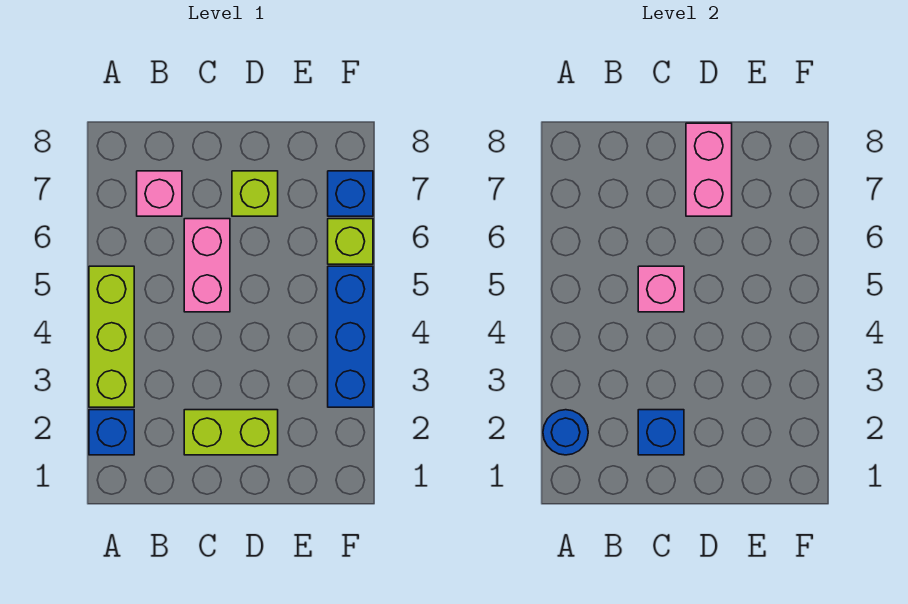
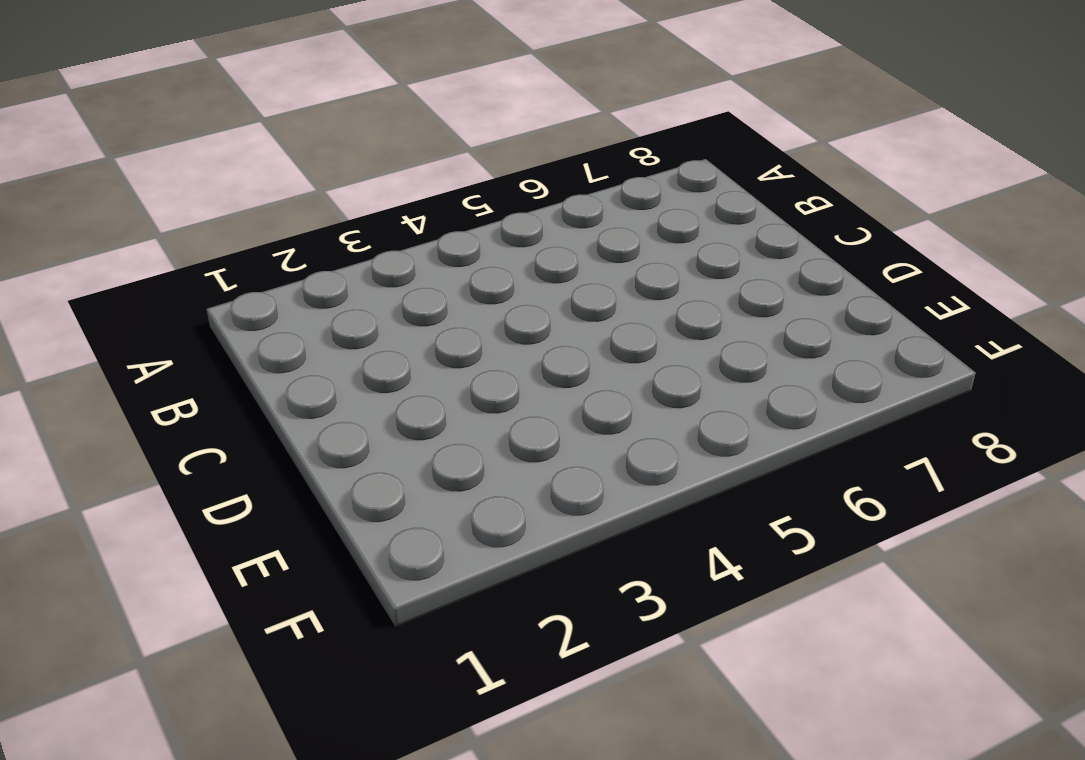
none -> blue 1x1 brick [89,410,134,455]
none -> lime 1x3 brick [89,266,134,407]
none -> pink 1x1 brick [137,171,182,216]

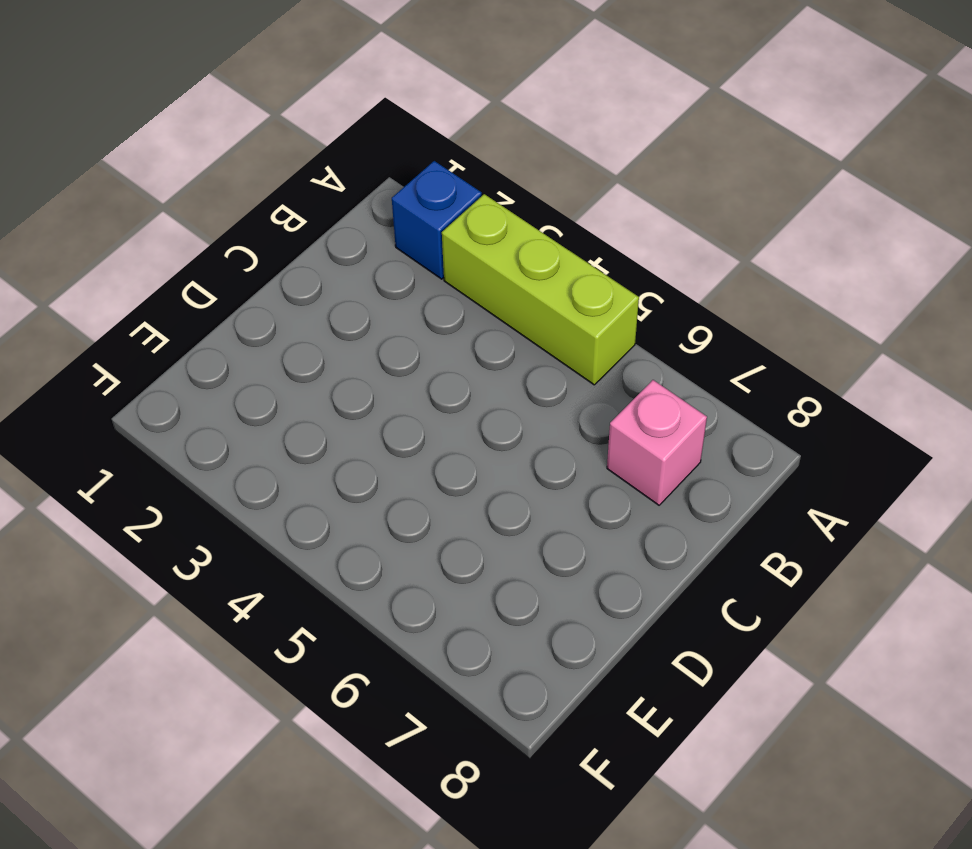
none -> lime 1x2 brick [184,410,278,455]
none -> pink 1x2 brick [184,219,230,312]
none -> lime 1x1 brick [232,171,278,216]

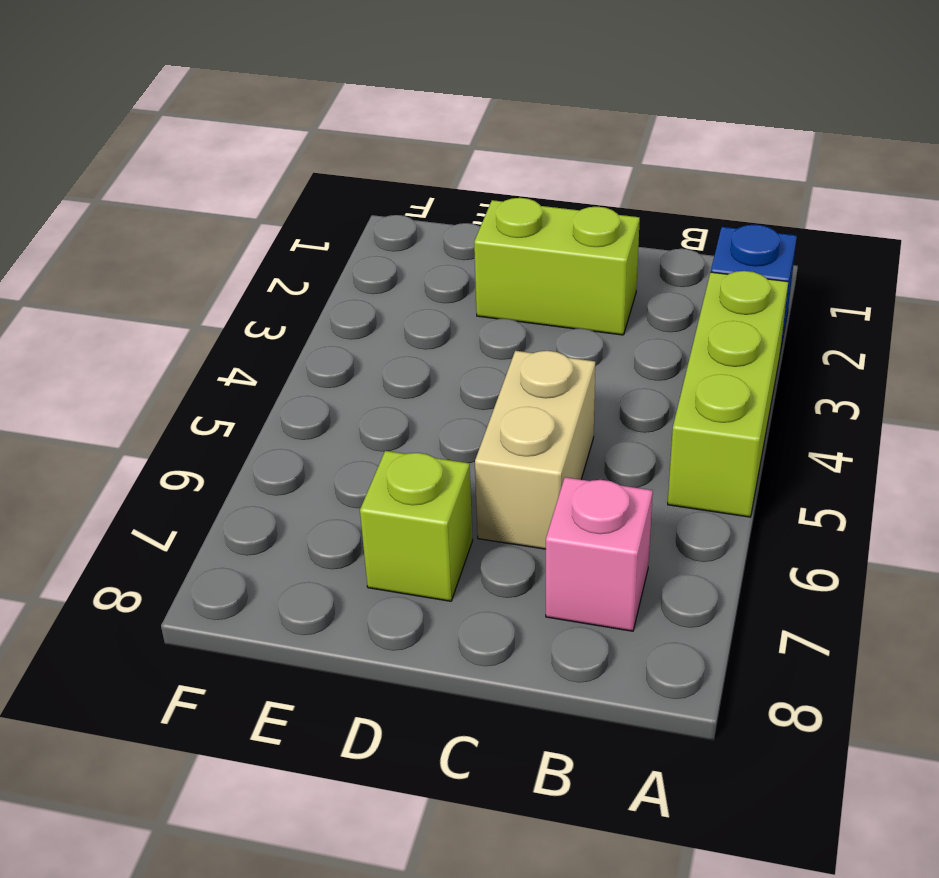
tan 1x2 brick [475,351,595,549] -> pink 1x2 brick [184,219,230,312]
none -> blue 1x3 brick [328,266,373,407]
none -> lime 1x1 brick [328,219,373,264]
none -> blue 1x1 brick [328,171,373,216]

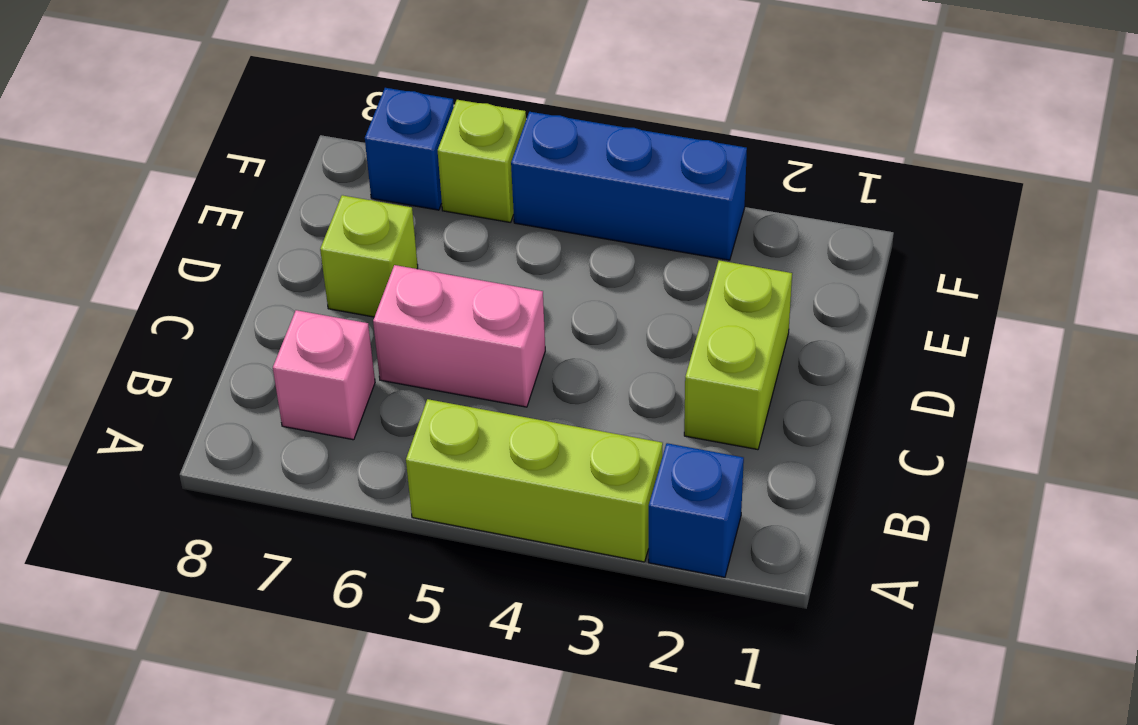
none -> blue 1x1 round brick [543,410,588,455]
none -> blue 1x1 brick [638,410,684,455]
none -> pink 1x1 brick [638,266,684,312]

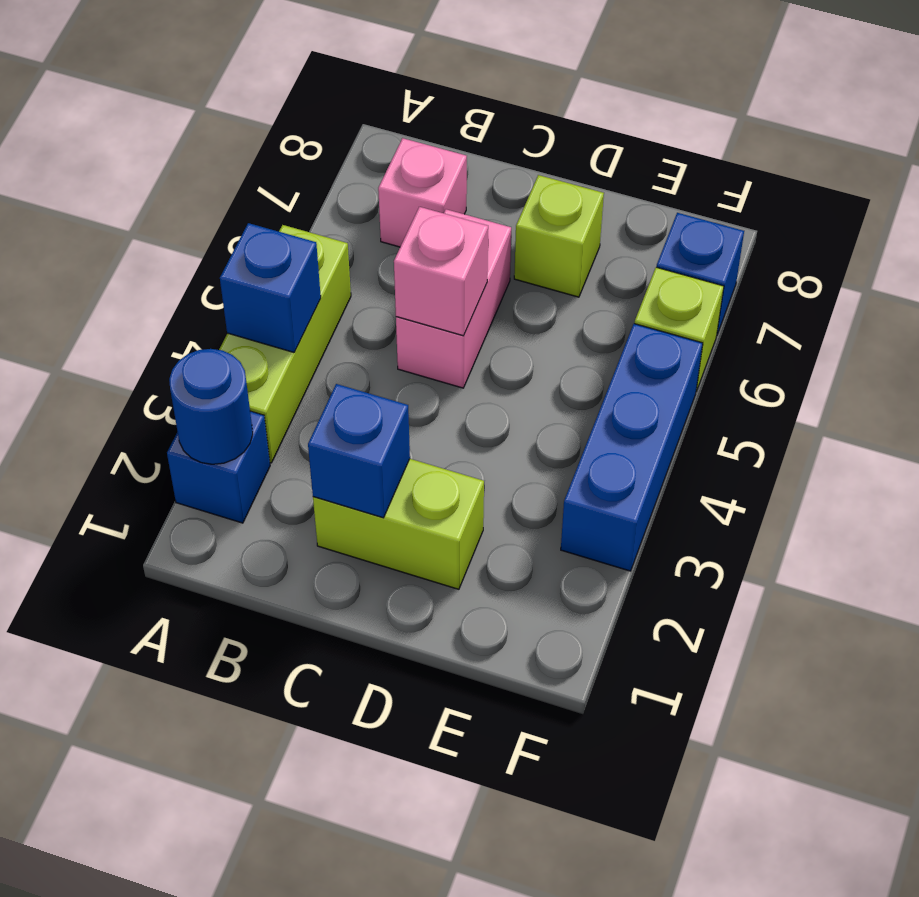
blue 1x1 brick [220,223,321,352] -> none
none -> pink 1x2 brick [686,123,732,216]

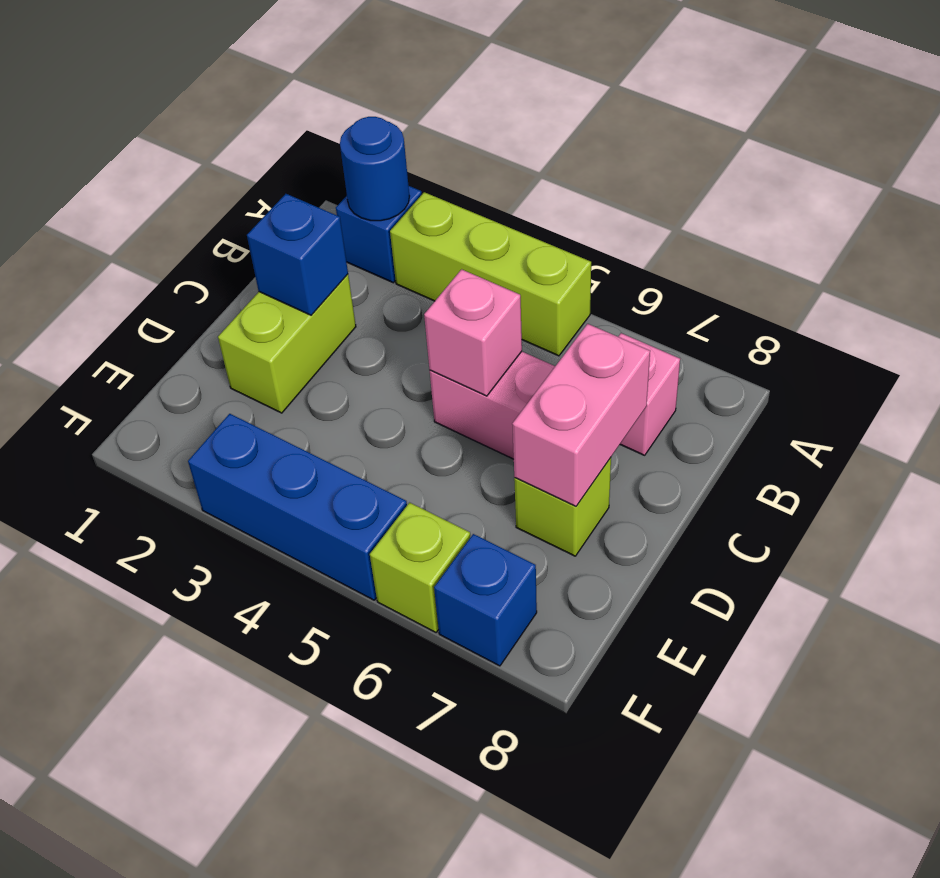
pink 1x2 brick [512,324,650,506] -> pink 1x2 brick turned to [686,123,732,216]

